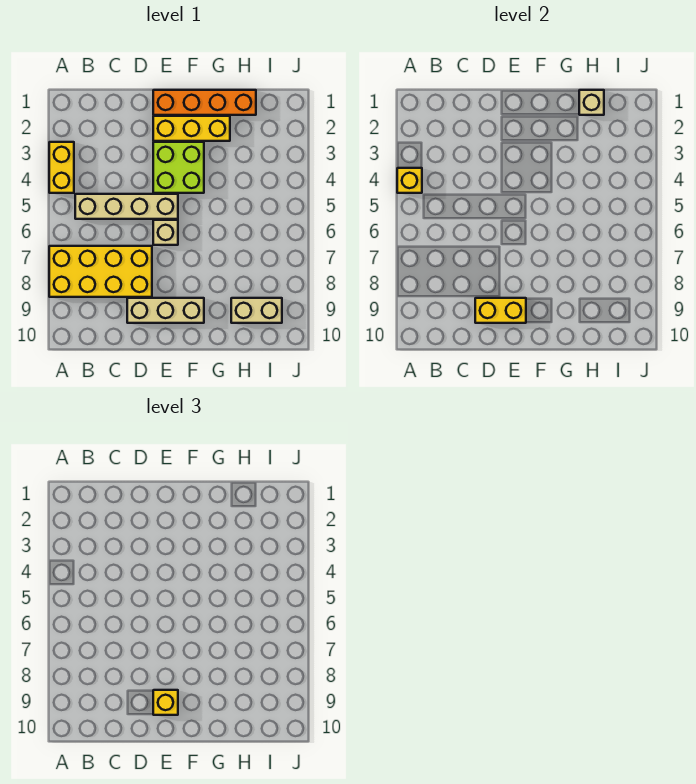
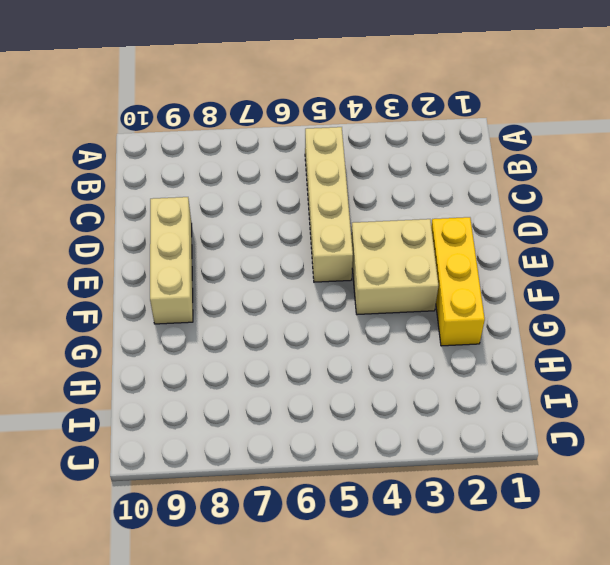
tan 2x2 brick [351,219,438,315] -> lime 2x2 brick [153,142,204,193]
none -> yellow 1x2 brick [49,142,74,193]
none -> yellow 2x4 brick [49,246,152,297]
none -> orange 1x4 brick [153,90,256,115]

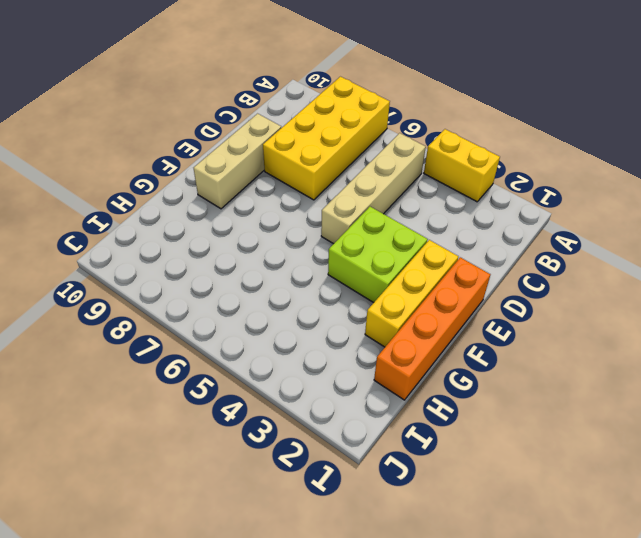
none -> tan 1x1 brick [153,220,178,245]
none -> tan 1x2 brick [231,298,282,323]
none -> yellow 1x1 brick [397,168,422,193]

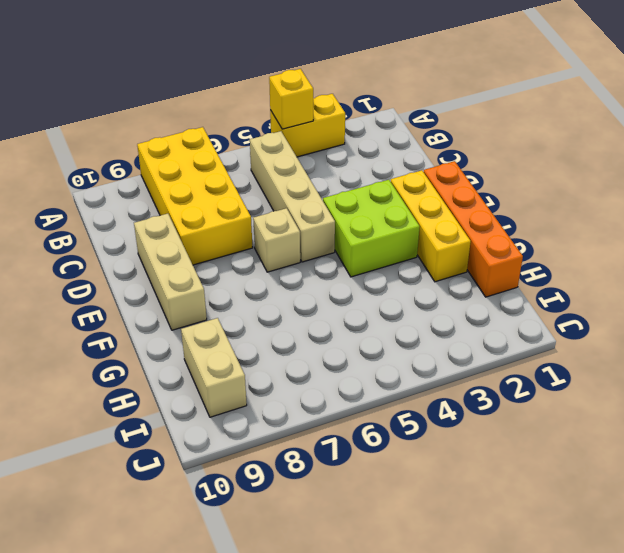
none -> yellow 1x2 brick [475,298,526,323]
none -> tan 1x1 brick [579,90,604,115]
none -> yellow 1x1 brick [153,690,178,715]

